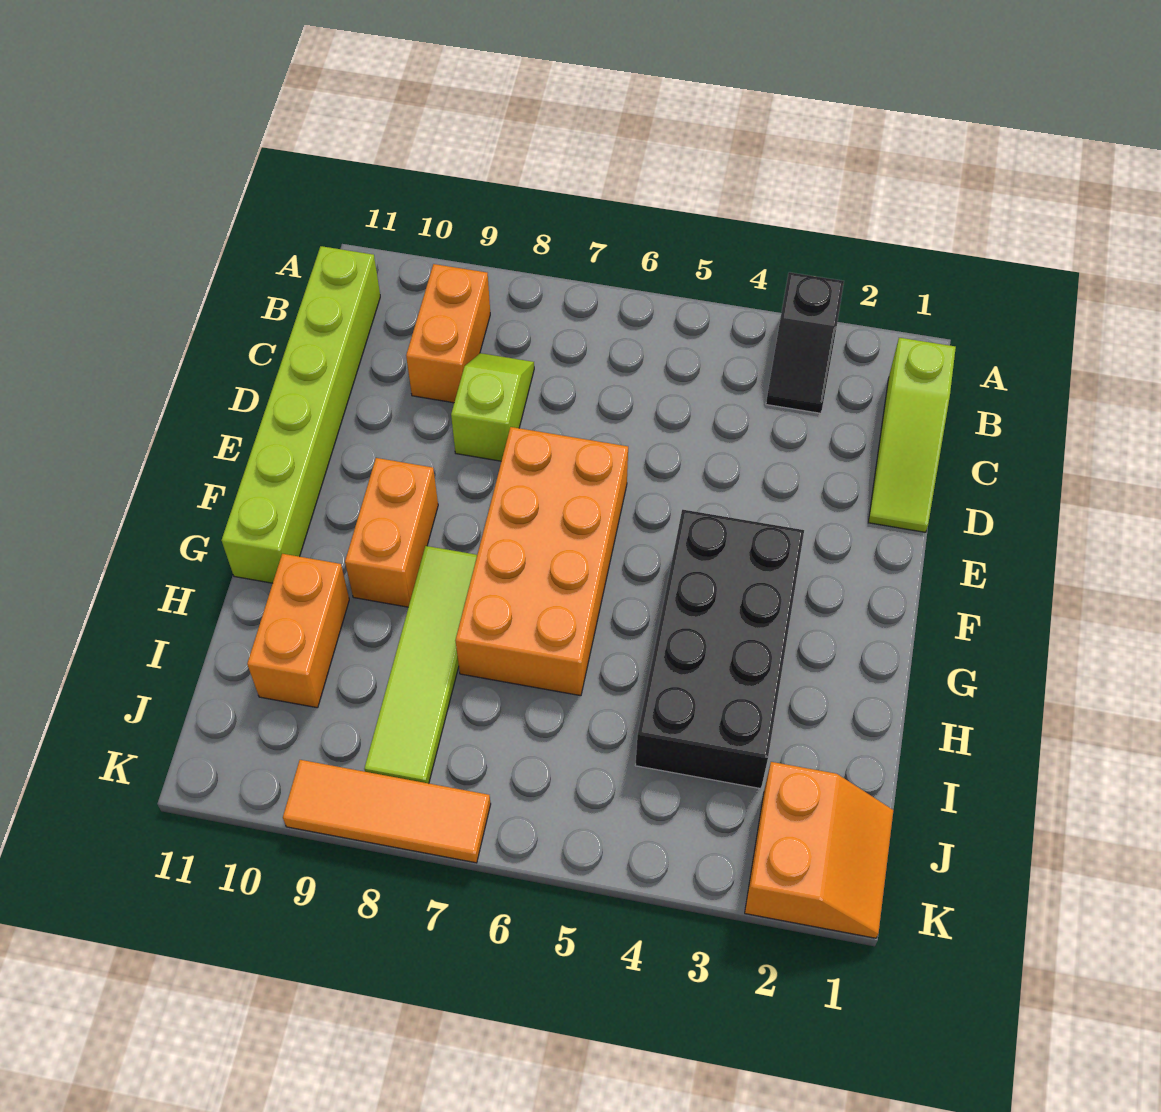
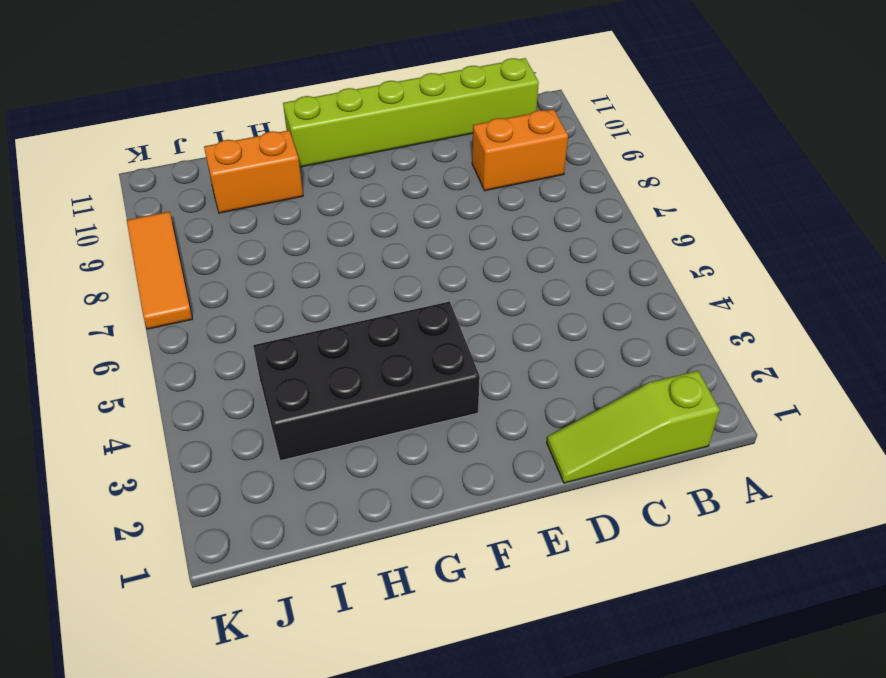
none -> black 1x2 slope [766,272,844,413]
none -> lime 1x2 slope [451,353,534,461]
none -> orange 2x4 brick [455,427,628,696]

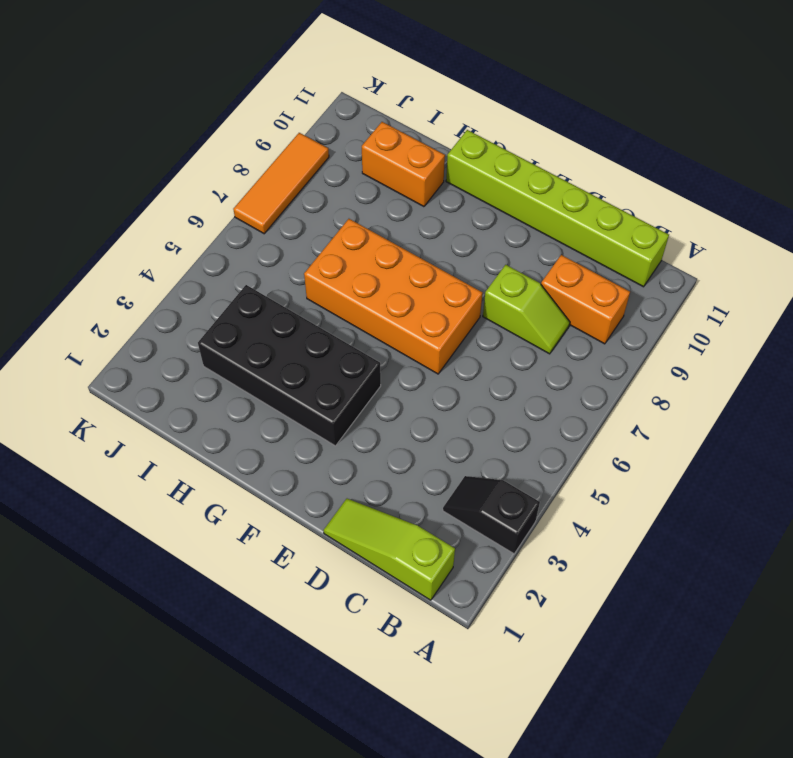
none -> orange 1x2 brick [345,458,438,607]
none -> lime 1x4 tile [364,546,477,783]
none -> orange 2x2 slope [745,762,893,938]

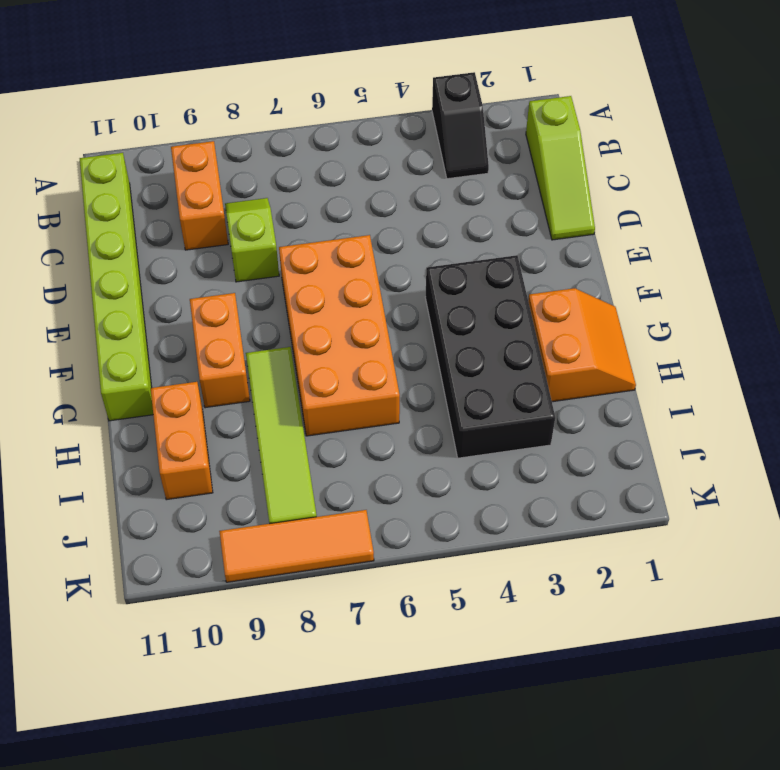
orange 2x2 slope [528,288,636,402] -> orange 2x2 slope moved to [745,762,893,938]

